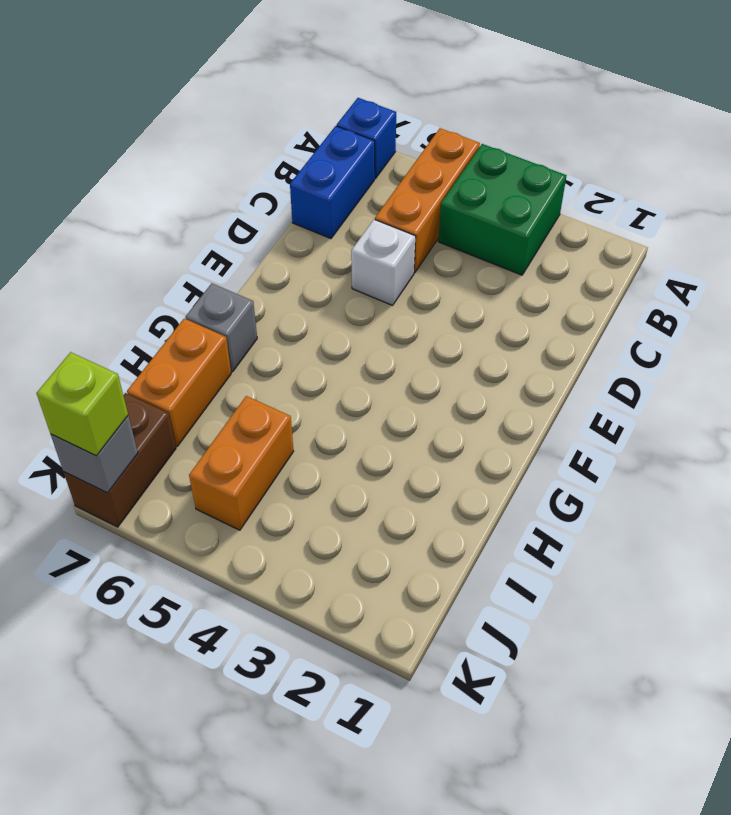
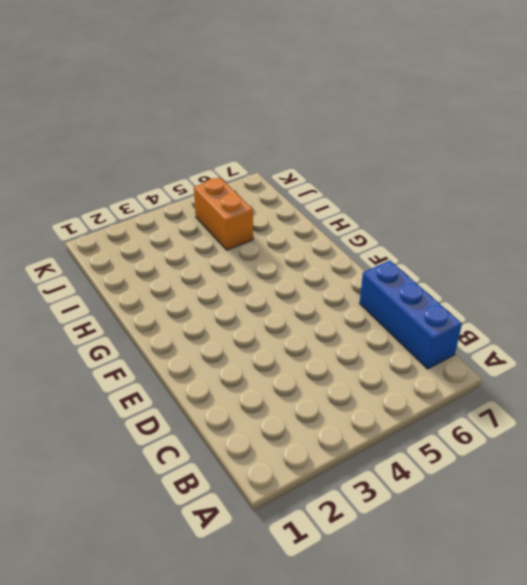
blue 1x3 brick [360,261,462,369] -> blue 1x2 brick [290,126,375,239]
none -> green 2x2 brick [438,144,567,275]
none -> orange 1x3 brick [375,128,480,273]

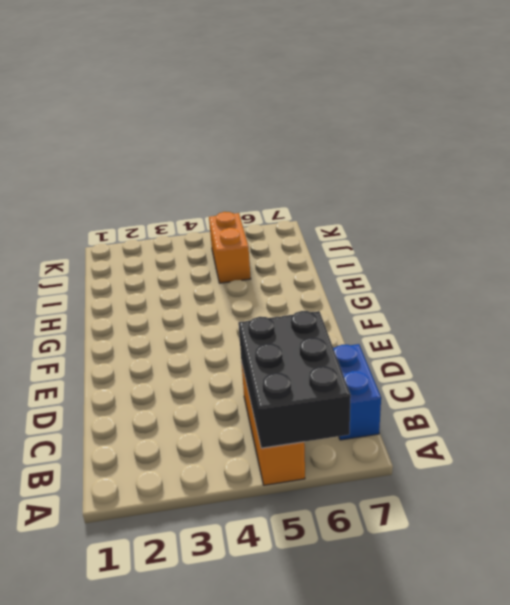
black 2x3 brick [238,311,351,448] -> none
none -> green 2x2 brick [438,144,567,275]
none -> blue 1x1 brick [337,98,396,179]

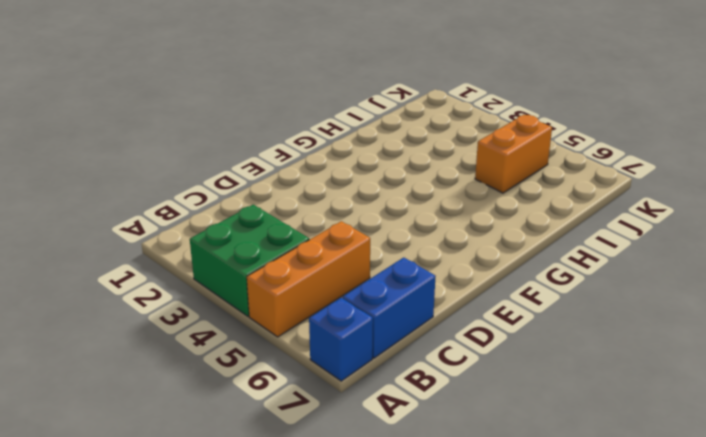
none -> white 1x1 brick [351,220,416,305]
none -> grey 1x1 brick [186,283,257,372]

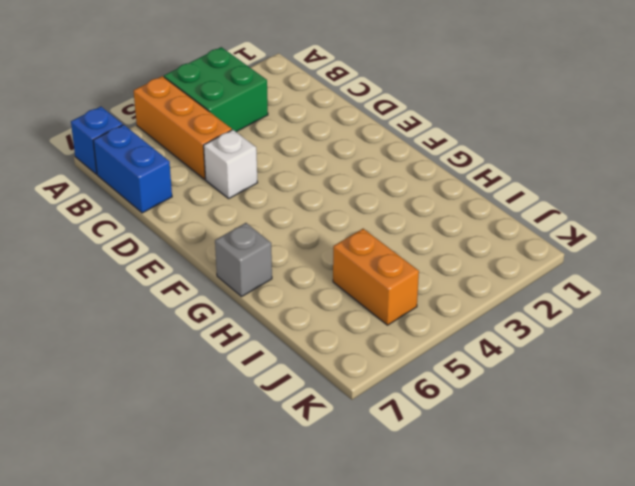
none -> orange 1x2 brick [127,319,231,446]
none -> brown 1x2 brick [64,393,176,527]

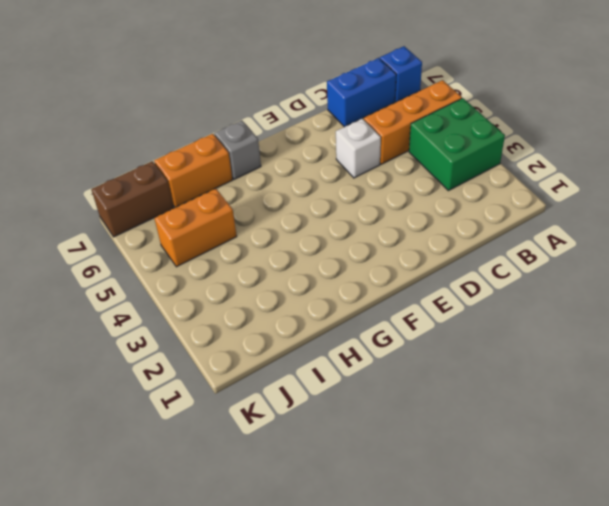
none -> grey 1x1 brick [51,416,138,493]
none -> lime 1x1 brick [36,352,128,456]

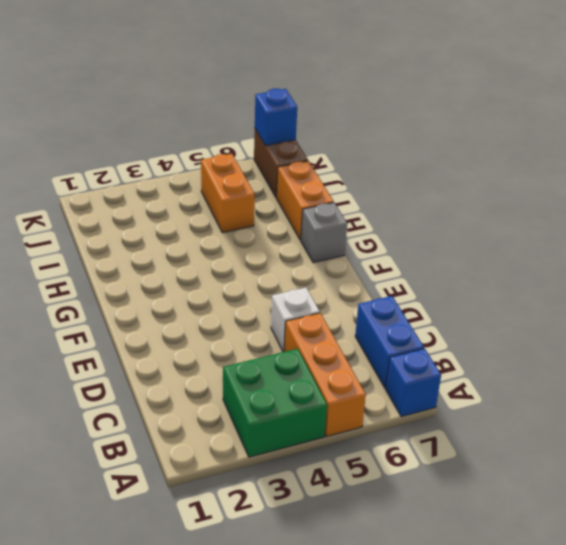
blue 1x1 brick [255,89,297,146] -> grey 1x1 brick [51,416,138,493]
none -> lime 1x1 brick [36,352,128,456]

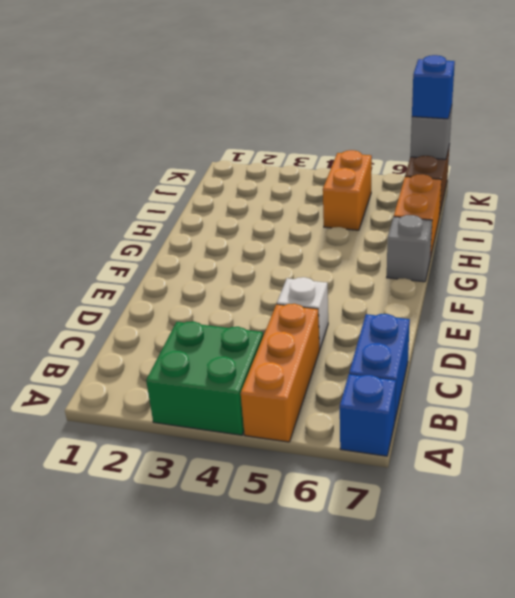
blue 1x1 brick [412,55,455,119] -> lime 1x1 brick [36,352,128,456]

